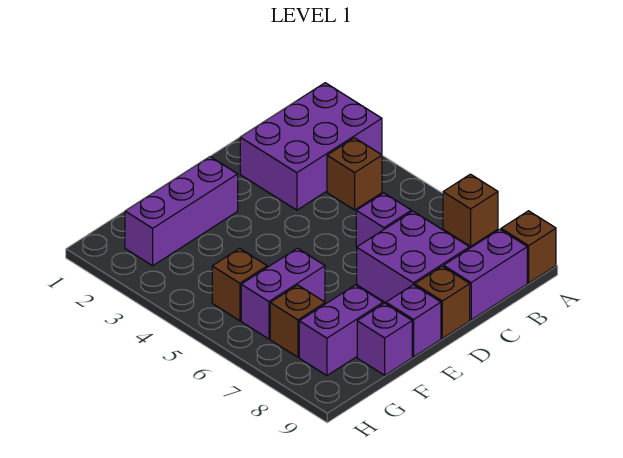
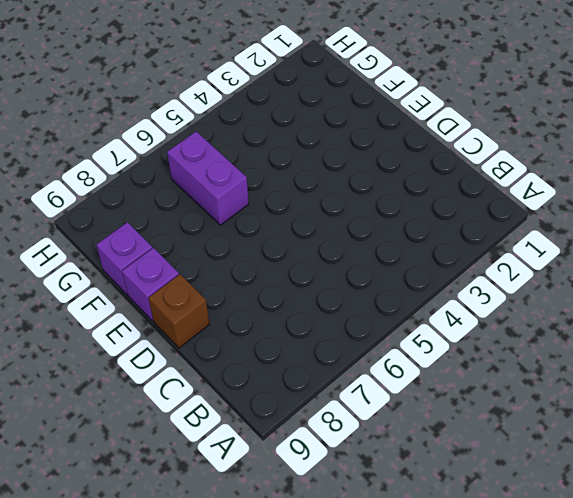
none -> purple 2x3 brick [240,83,382,210]
none -> brown 1x1 brick [443,174,498,246]
none -> brown 1x1 brick [501,211,556,283]

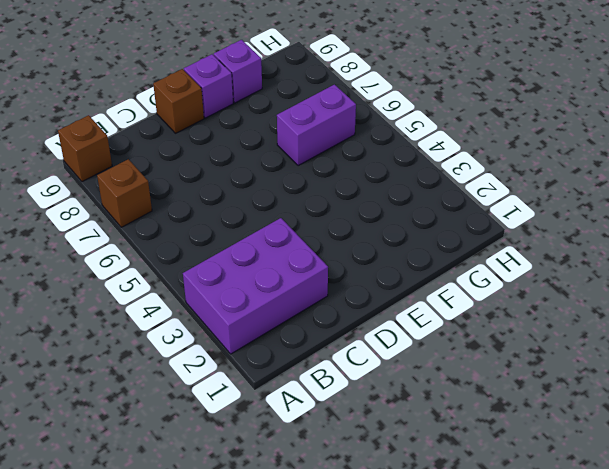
none -> brown 1x1 brick [327,138,382,210]
none -> purple 1x2 brick [444,229,527,320]
none -> purple 1x1 brick [356,193,411,248]

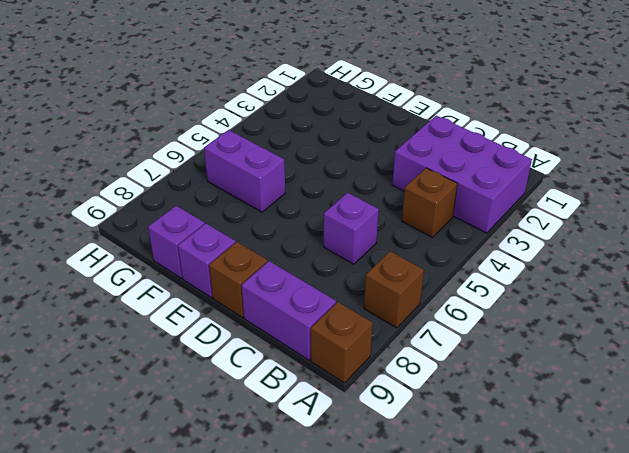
none -> purple 2x2 brick [357,211,470,303]
none -> purple 1x3 brick [125,157,238,266]
none -> purple 1x2 brick [299,285,383,375]

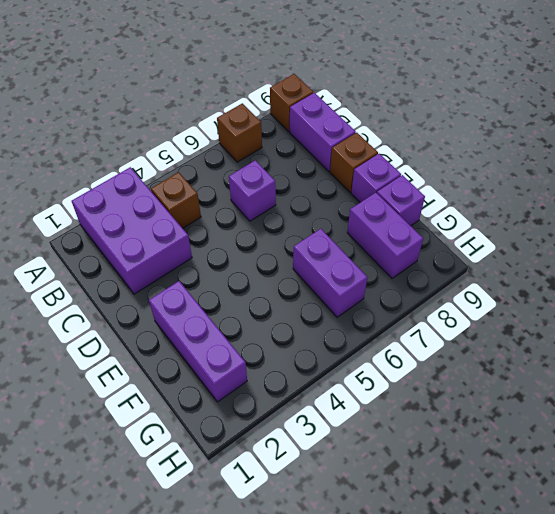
none -> purple 2x2 brick [357,211,470,303]
none -> brown 1x1 brick [212,249,267,321]
none -> brown 1x1 brick [270,285,325,357]

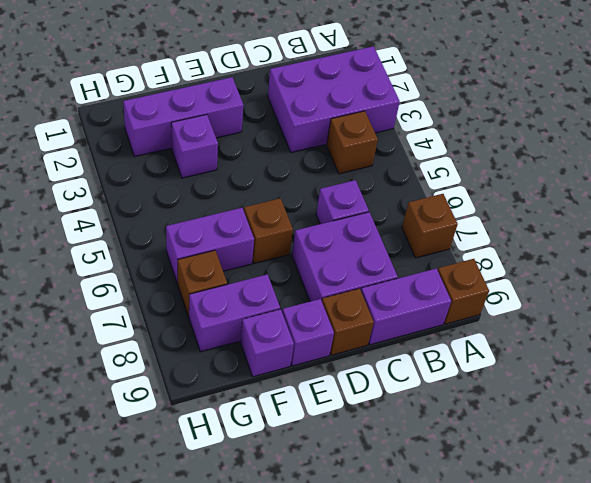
brown 1x1 brick [244,198,293,263] -> brown 1x1 brick moved to [212,249,267,321]
purple 1x1 brick [171,114,218,178] -> none

